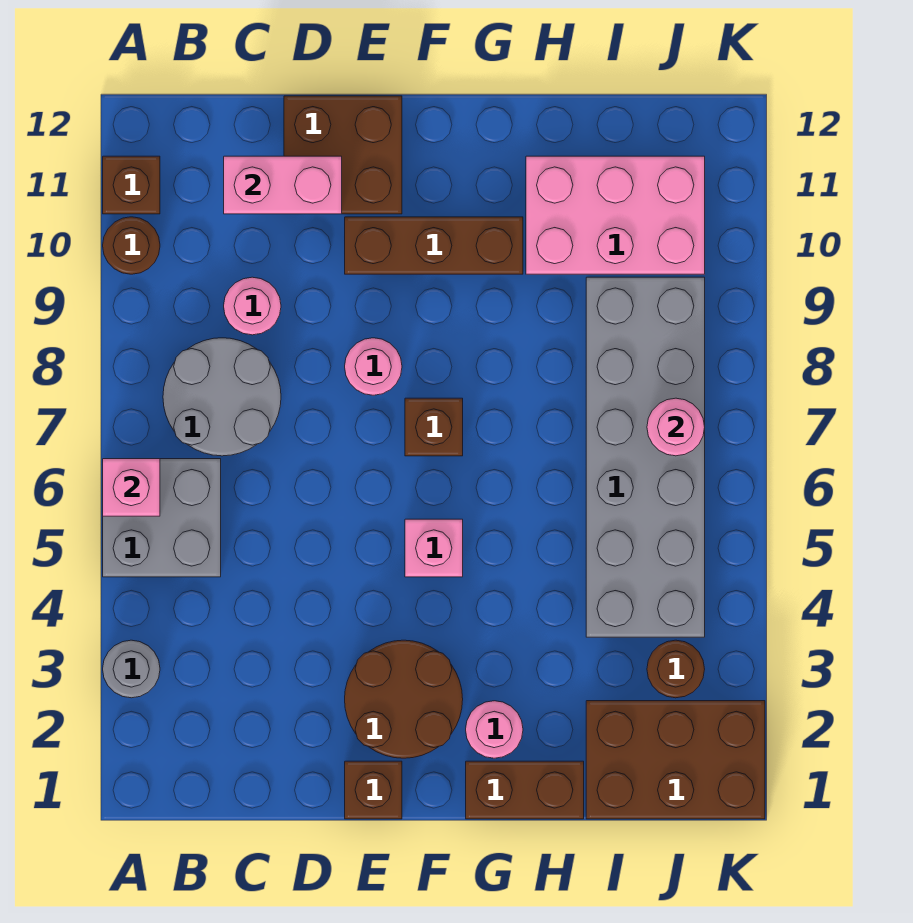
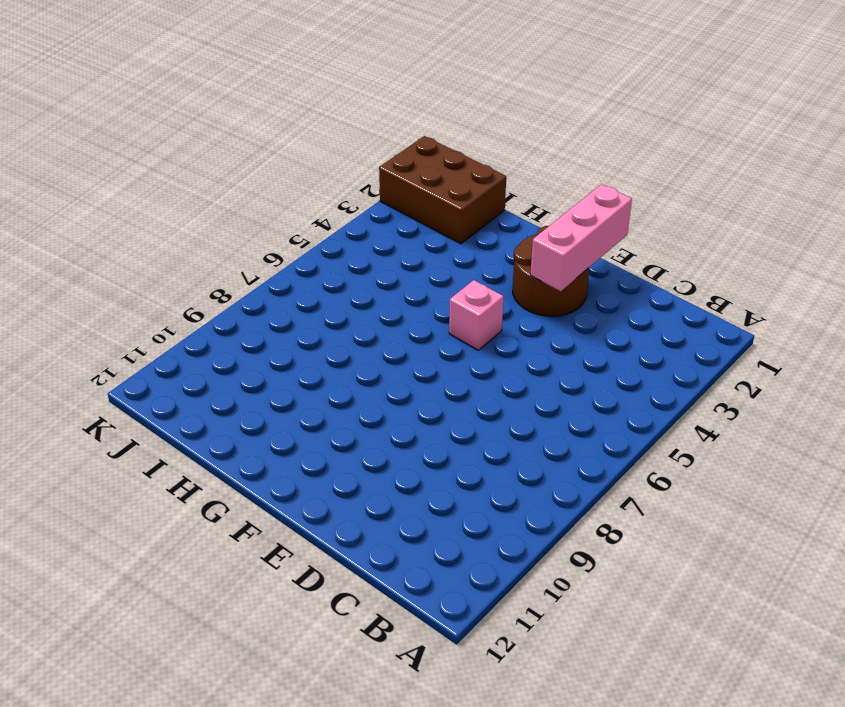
pink 1x3 brick [530,184,632,291] -> none
none -> grey 1x1 round brick [103,640,160,698]
none -> grey 2x2 brick [103,459,221,577]
none -> brown 1x1 round brick [103,217,160,274]

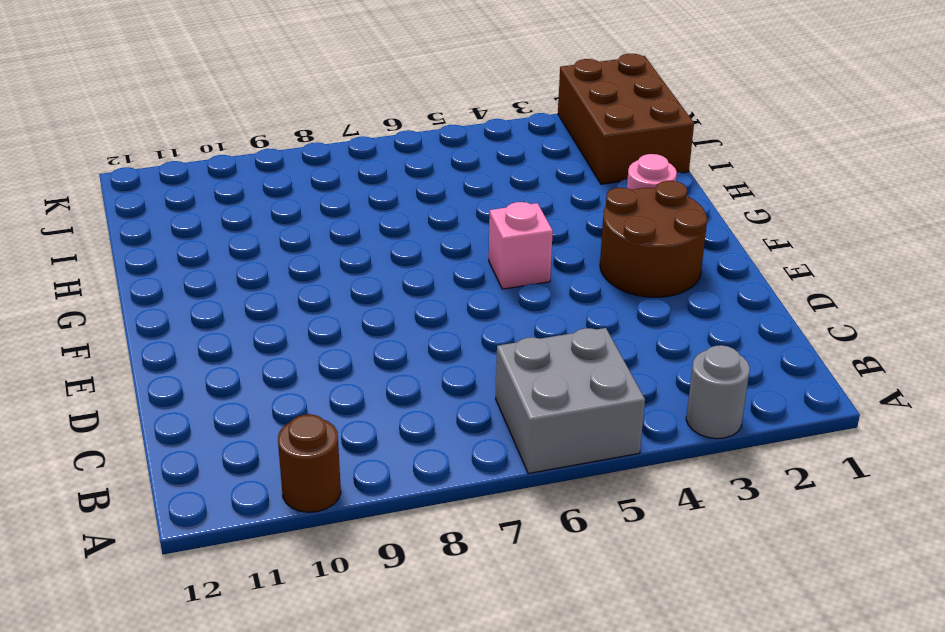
none -> brown 1x1 brick [103,156,160,214]
none -> grey 2x2 round brick [163,338,281,456]
none -> pink 1x1 round brick [224,277,281,335]

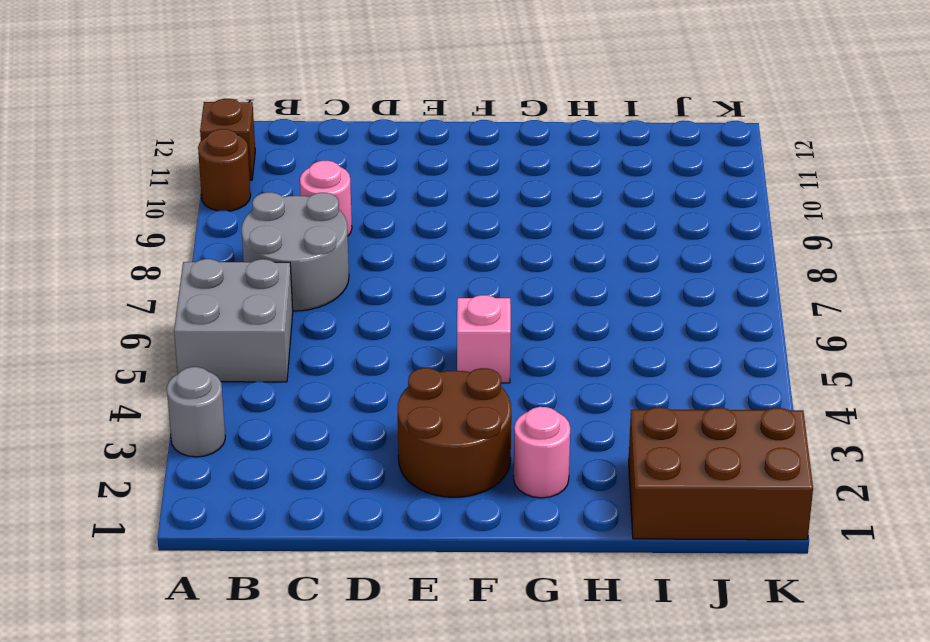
none -> brown 2x2 brick [284,96,402,214]
none -> brown 1x1 brick [345,761,402,819]
none -> pink 1x1 round brick [345,338,402,395]

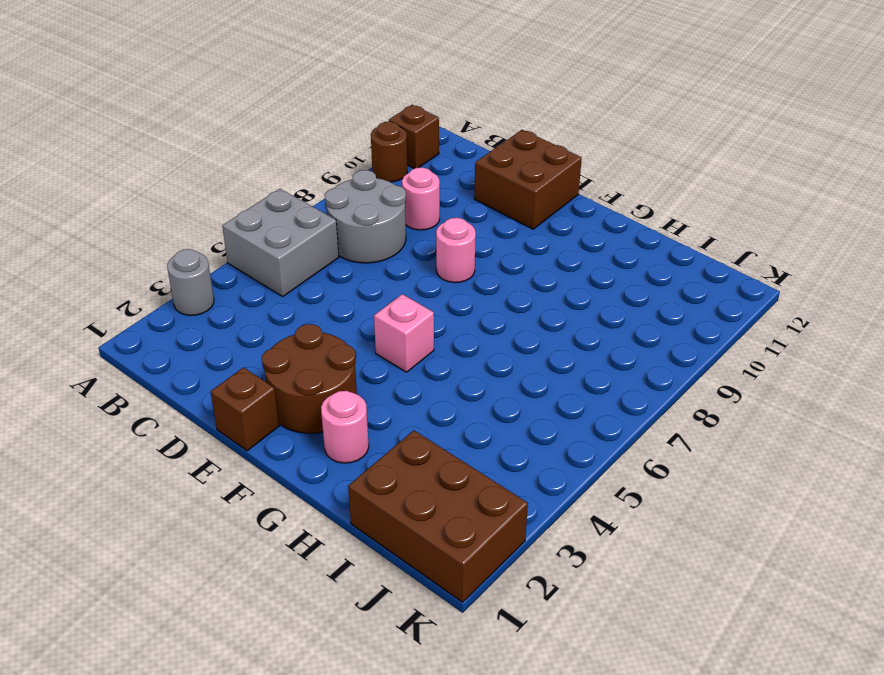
none -> brown 1x3 brick [345,217,523,274]
none -> brown 1x1 brick [405,398,463,456]
none -> brown 1x2 brick [466,761,584,819]

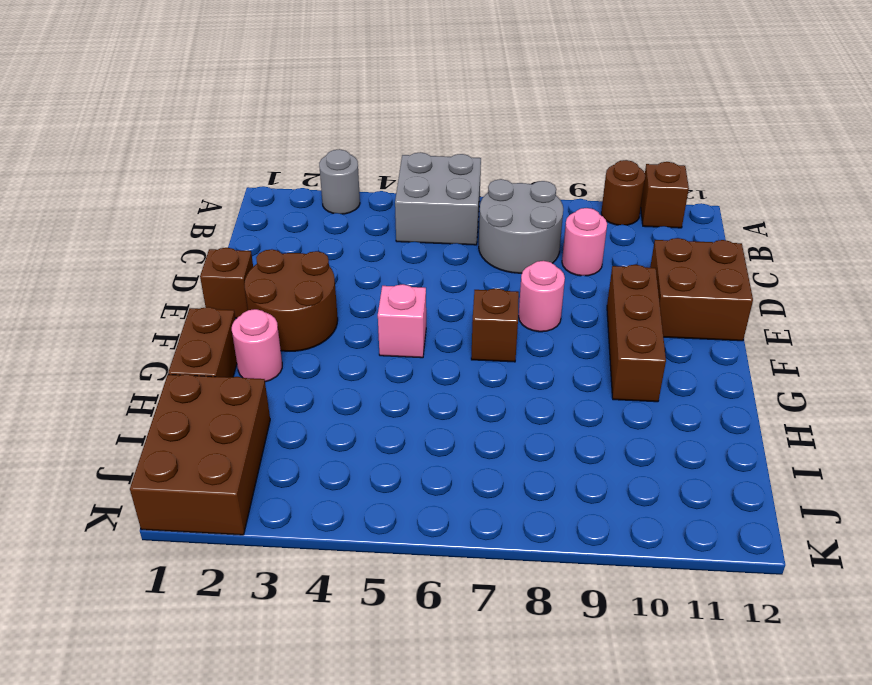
none -> pink 2x3 brick [526,156,705,274]
none -> grey 2x6 brick [586,277,705,637]
none -> brown 1x1 round brick [647,640,705,698]

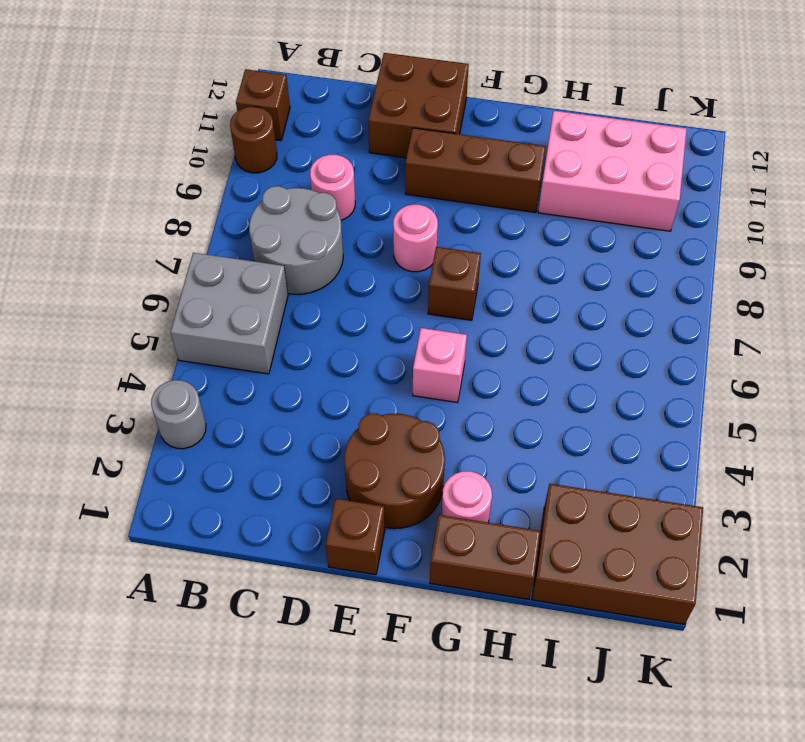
none -> grey 2x6 brick [586,277,705,637]
none -> brown 1x1 round brick [647,640,705,698]
none -> pink 1x1 brick [103,459,160,516]

